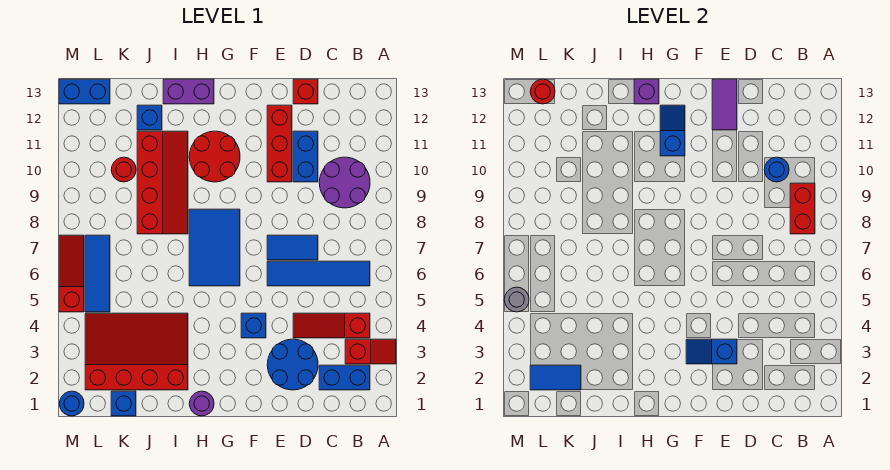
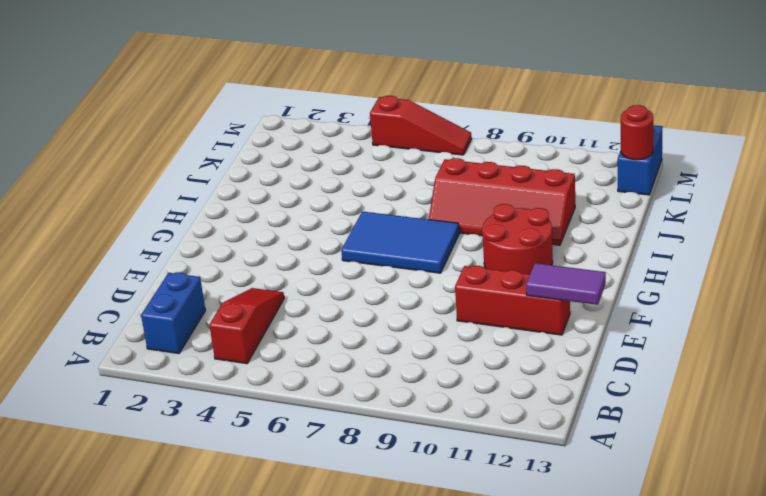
none -> red 1x2 slope [345,339,396,364]
none -> blue 1x4 tile [267,261,370,286]
none -> purple 2x2 round brick [319,157,370,208]
none -> blue 2x2 round brick [267,339,318,390]

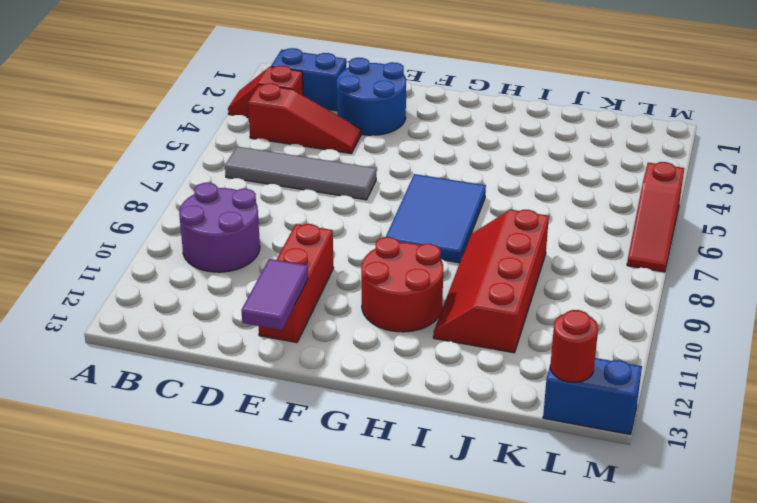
grey 1x4 tile [225,147,376,200] -> blue 1x4 tile [267,261,370,286]
none -> blue 1x2 tile [267,235,318,260]
none -> blue 1x2 brick [293,131,318,182]
none -> red 1x1 brick [293,79,318,104]
none -> blue 1x1 brick [241,313,266,338]

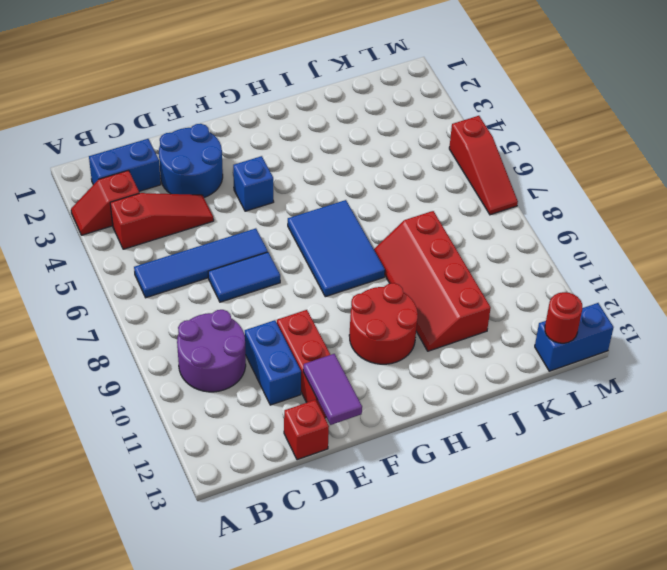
none -> purple 1x1 round brick [189,391,214,416]
none -> purple 1x2 brick [163,79,214,104]
none -> red 3x4 slope [85,313,188,390]
none -> blue 1x1 brick [137,105,162,130]

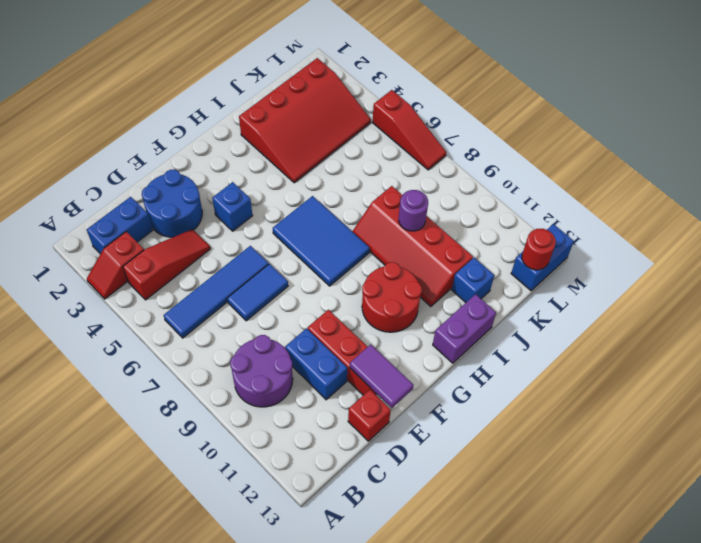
purple 1x1 round brick [399,190,428,231] -> purple 1x1 round brick moved to [189,391,214,416]
none -> blue 1x1 brick [111,391,136,416]
none -> red 1x1 round brick [111,157,136,182]
none -> blue 1x3 tile [85,235,110,312]
none -> blue 1x1 round brick [59,391,84,416]

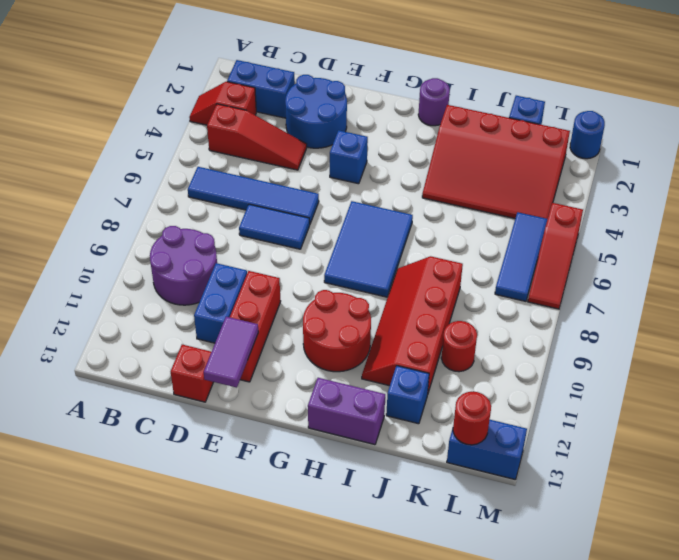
none -> red 1x2 brick [790,183,815,234]
none -> blue 1x1 round brick [764,157,789,182]
none -> blue 1x2 slope [686,339,737,364]
none -> blue 1x2 slope [660,105,685,156]

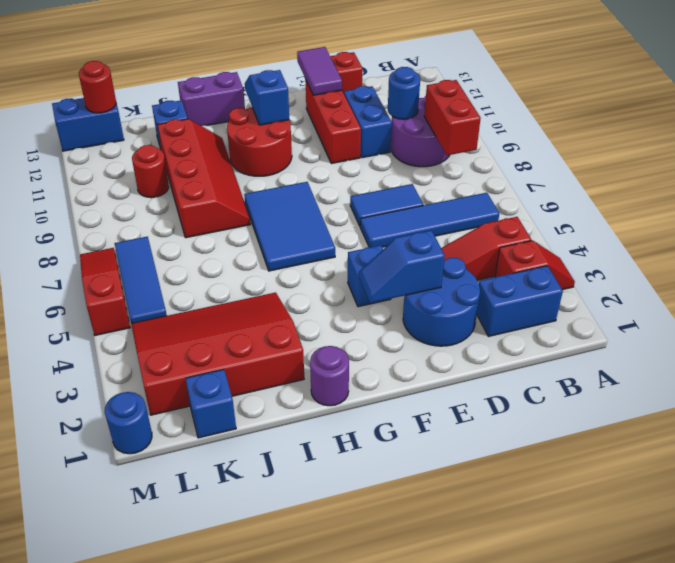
none -> purple 1x1 brick [634,79,659,104]
none -> blue 1x2 tile [530,365,581,390]
none -> grey 1x1 round brick [504,287,529,312]

